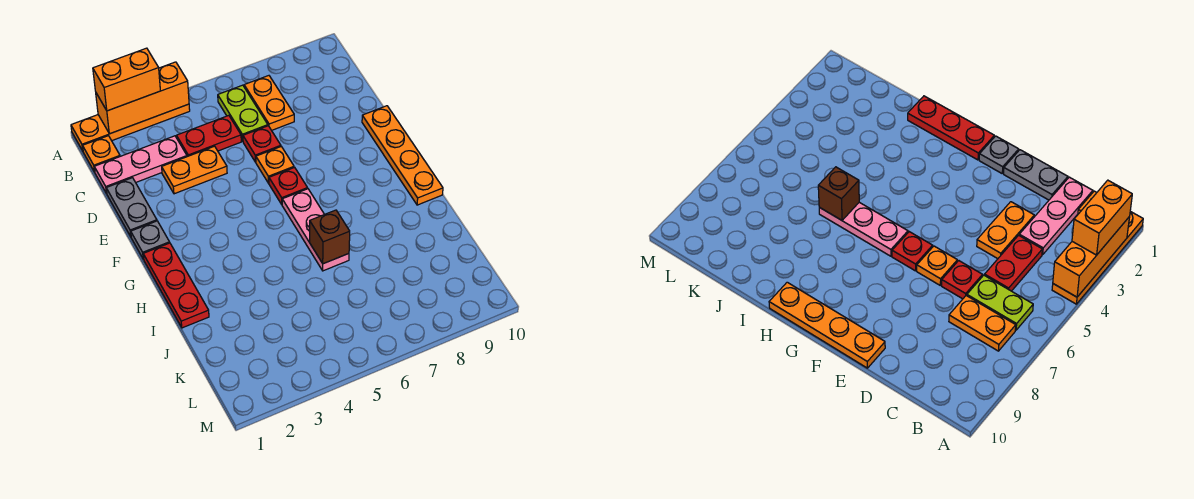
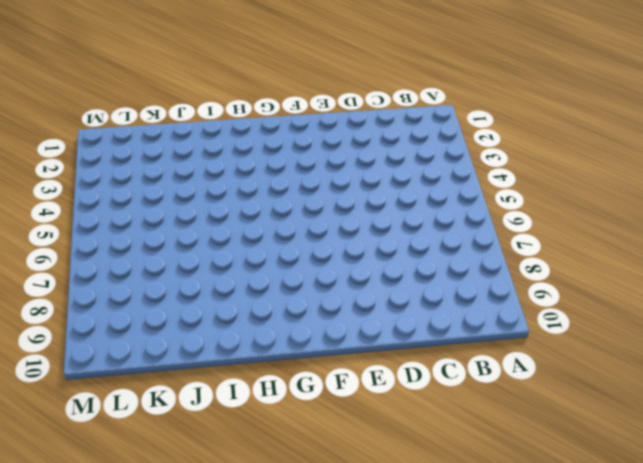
none -> orange 1x4 plate [71,104,190,151]
none -> orange 1x1 plate [83,136,120,172]
none -> lime 1x2 plate [218,85,268,141]

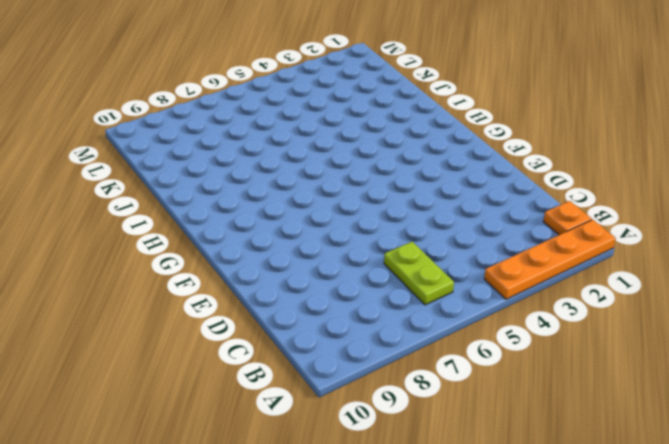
none -> orange 1x2 plate [244,76,294,130]
none -> pink 1x3 plate [94,136,187,194]
none -> red 1x2 plate [177,115,241,157]

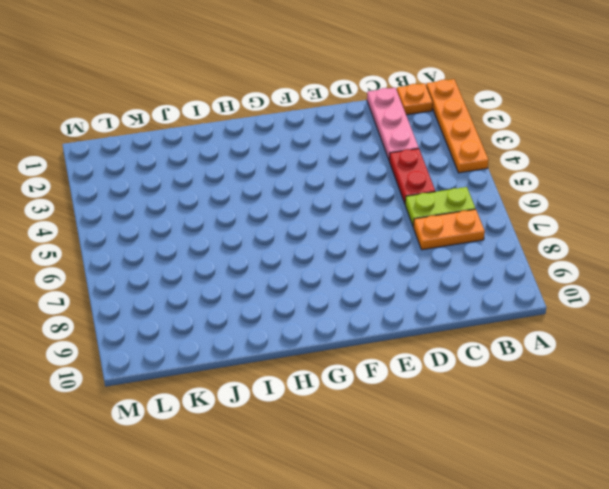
none -> grey 1x2 plate [106,178,157,236]
none -> orange 1x2 plate [162,146,227,194]
none -> red 1x1 plate [243,126,281,162]

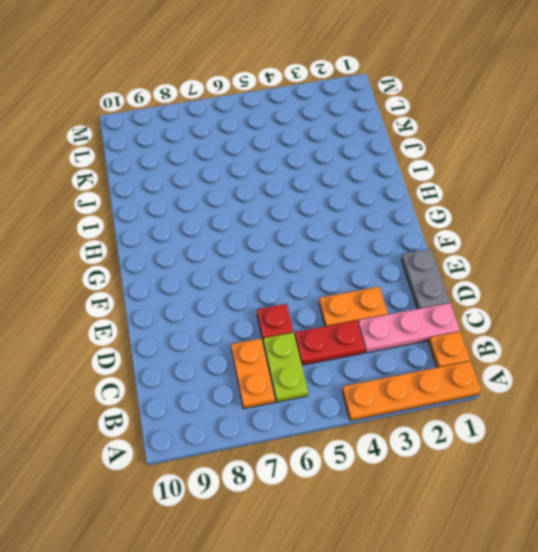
none -> orange 1x1 plate [256,147,294,183]
none -> orange 1x4 plate [362,106,443,205]
none -> grey 1x1 plate [131,221,170,259]

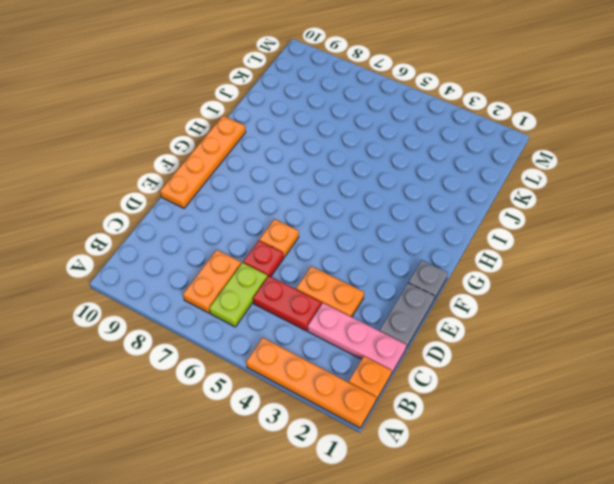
none -> red 1x1 plate [269,167,308,204]
none -> red 1x3 plate [143,243,209,328]
none -> pink 1x3 plate [282,189,349,271]

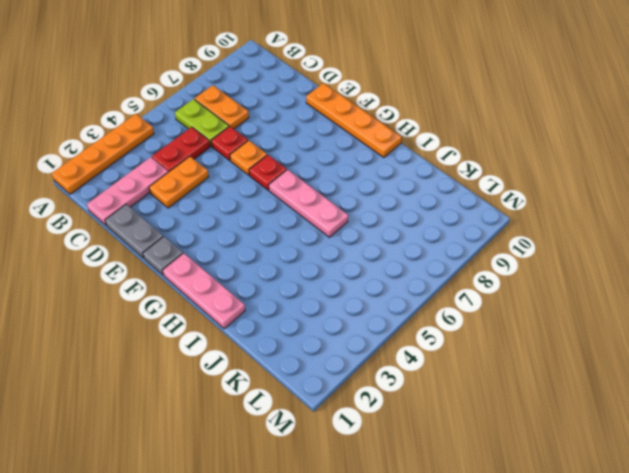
pink 1x3 plate [163,253,245,329] -> red 1x3 plate [143,243,209,328]
none -> orange 1x1 plate [83,136,120,172]
none -> orange 1x3 brick [96,62,189,134]
none -> brown 1x1 brick [310,210,350,264]

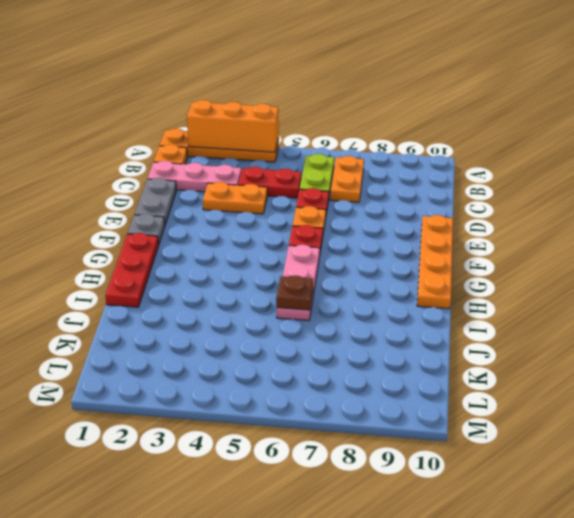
brown 1x1 plate [276,276,313,310] -> brown 1x1 brick [310,210,350,264]
none -> orange 1x2 brick [93,48,160,111]

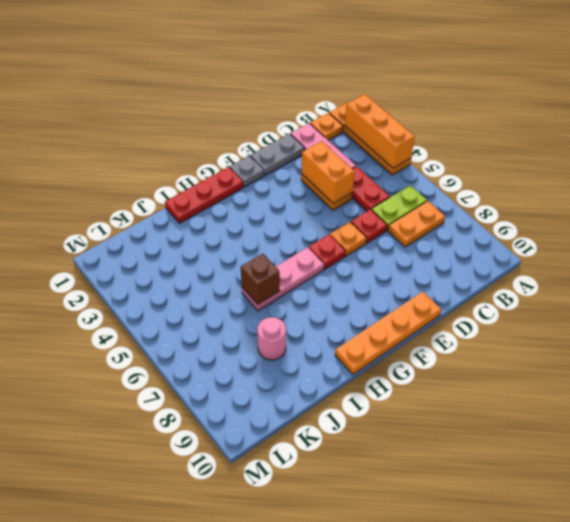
orange 1x2 brick [302,141,354,204] -> orange 1x2 brick moved to [93,48,160,111]
pink 1x1 round brick [257,317,286,360] -> none

